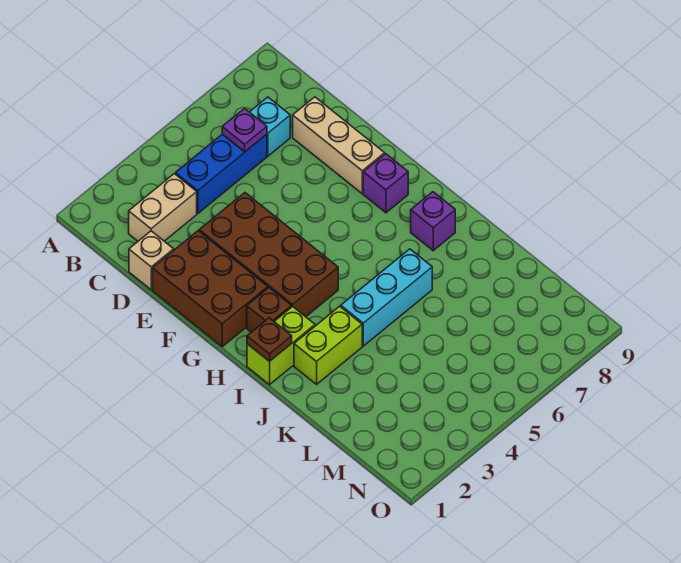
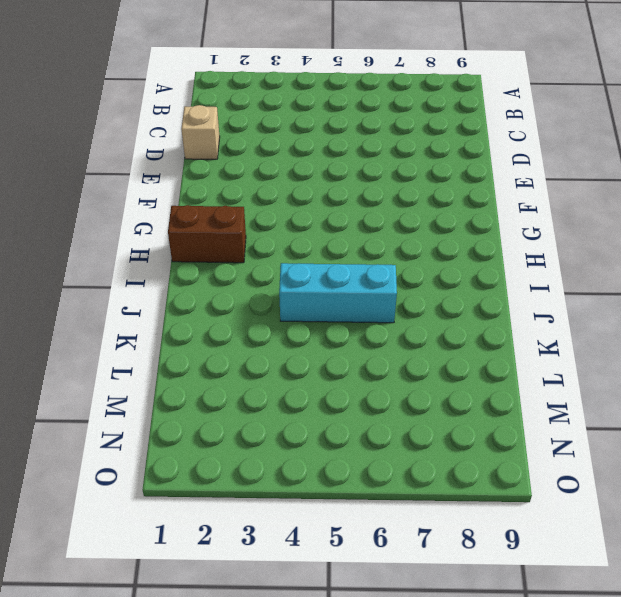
brown 1x2 brick [168,205,246,263] -> brown 1x1 brick [247,288,292,332]
none -> tan 1x2 brick [129,174,197,241]
none -> blue 1x3 brick [175,134,267,213]
none -> cyan 1x1 brick [250,97,290,156]

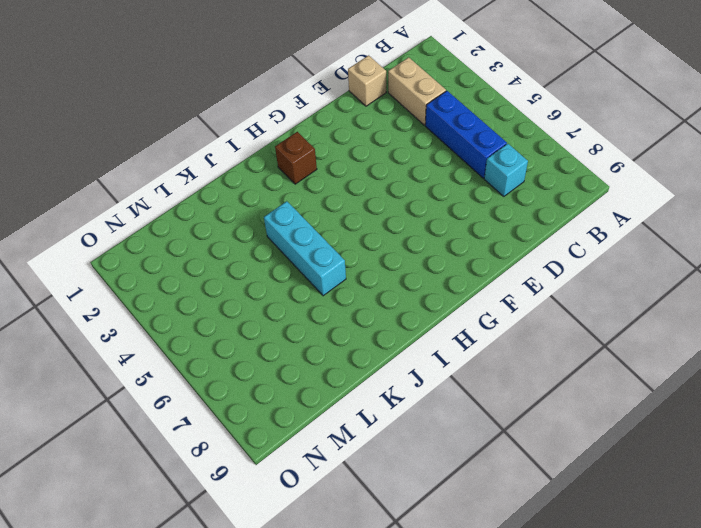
none -> tan 1x3 brick [293,97,385,194]
none -> brown 2x3 brick [153,231,268,347]
none -> brown 2x4 brick [199,193,338,317]

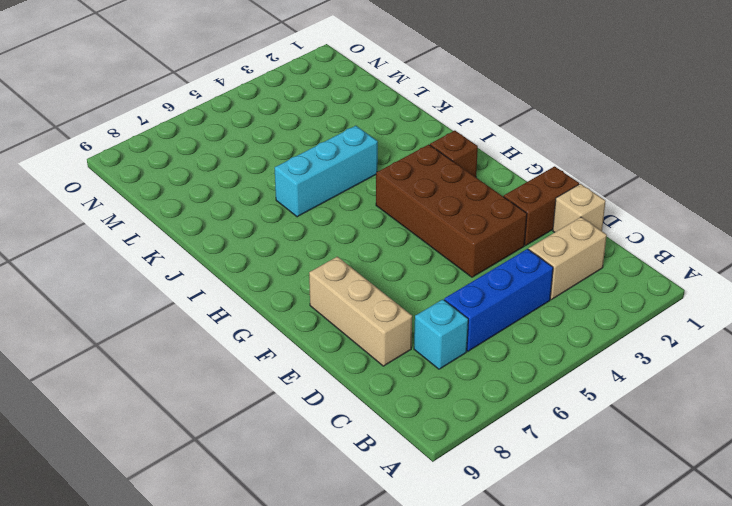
brown 1x2 brick [504,166,579,245] -> brown 2x3 brick [153,231,268,347]
none -> purple 1x1 brick [363,154,408,213]
none -> lime 1x2 brick [247,306,315,385]
none -> purple 1x1 brick [411,192,455,251]

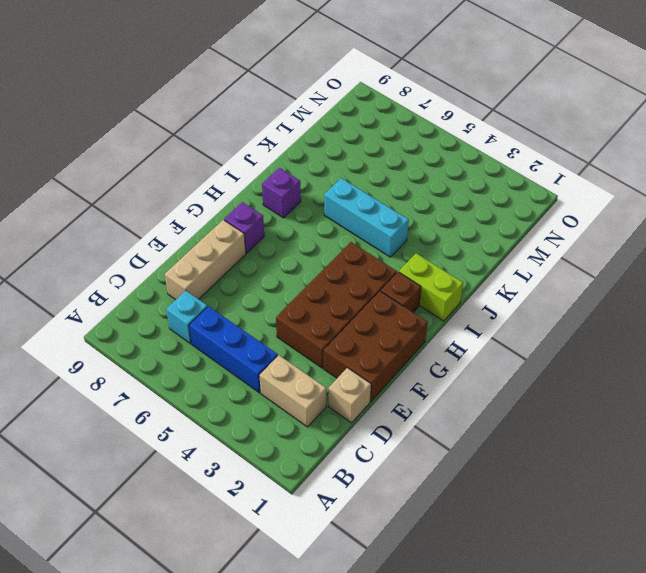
none -> lime 1x2 brick [294,306,362,384]
none -> purple 1x1 plate [222,109,267,152]
none -> brown 1x1 plate [247,318,292,362]

